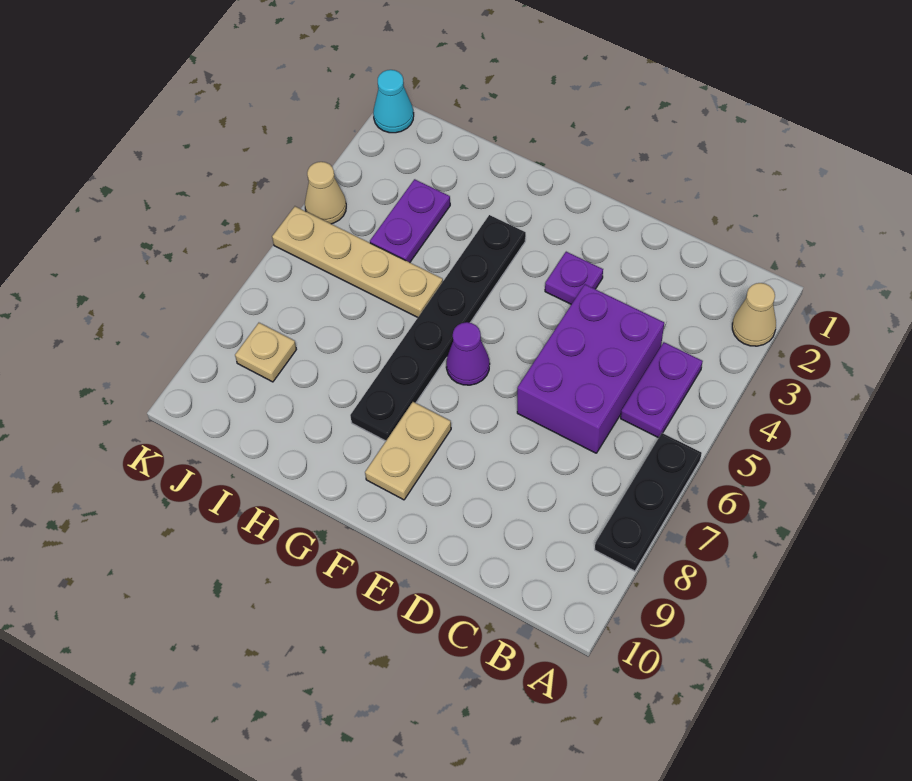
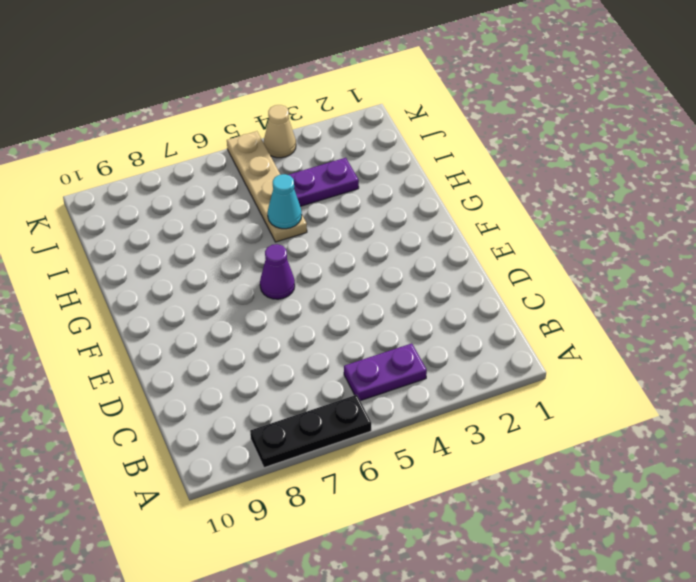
cyan 1x1 cone [268,174,302,229] -> cyan 1x1 cone moved to [373,70,414,133]
none -> tan 1x1 cone [732,283,776,346]
none -> purple 2x3 brick [517,284,664,453]
none -> purple 1x1 plate [545,252,603,304]

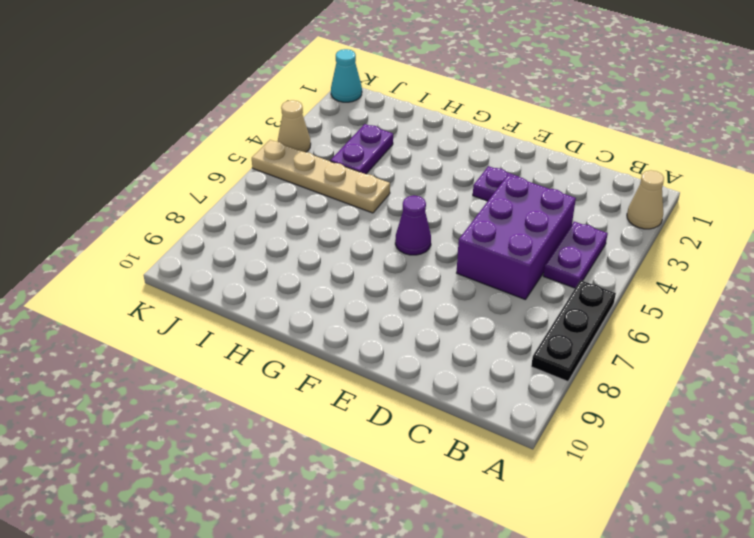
none -> tan 1x2 plate [365,402,451,500]
none -> black 1x6 plate [350,215,526,441]
none -> tan 1x1 plate [235,323,296,382]

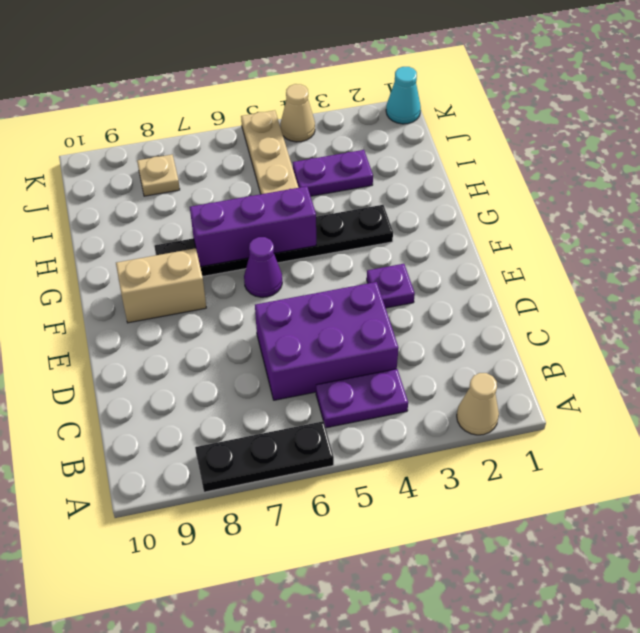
tan 1x2 brick [116,248,206,323] -> tan 1x2 plate [365,402,451,500]
purple 1x3 brick [190,186,316,267] -> none

